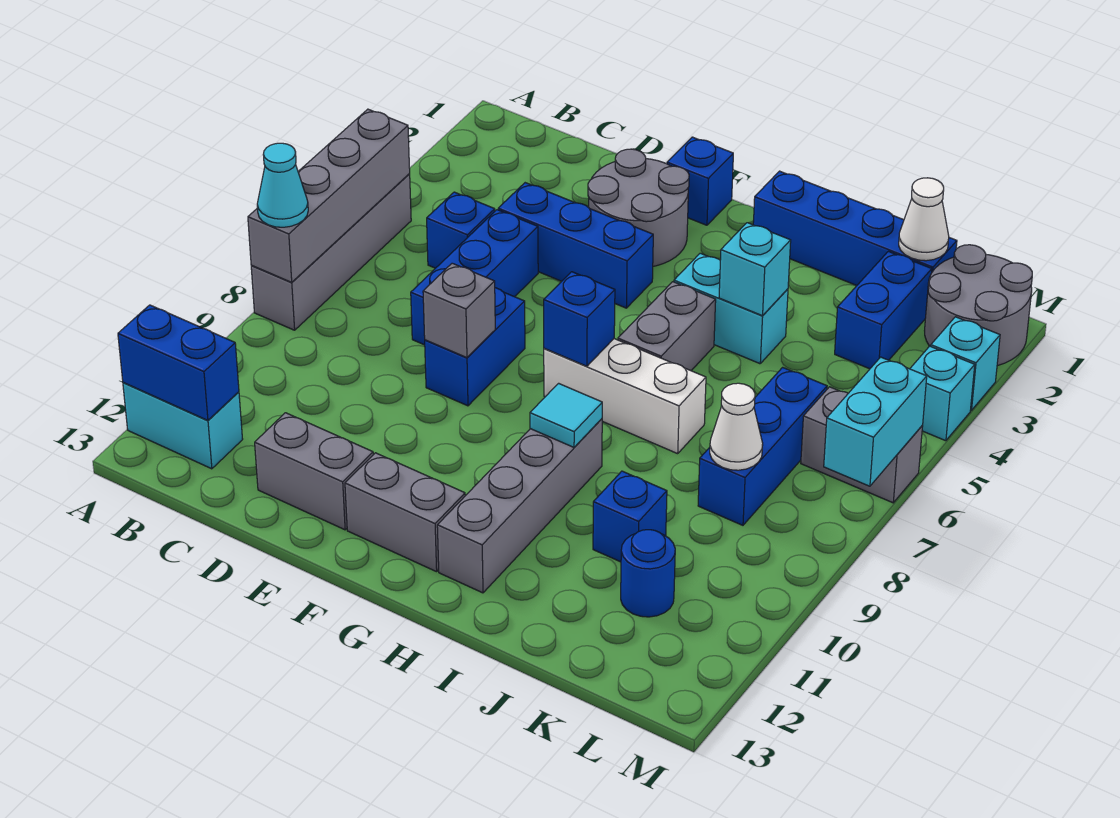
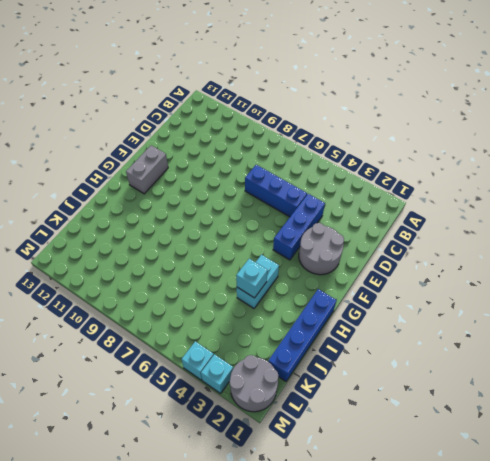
none -> grey 1x4 brick [251,174,411,330]
none -> cyan 1x2 brick [123,382,243,469]
none -> blue 1x1 brick [427,192,495,268]
none -> grey 1x2 brick [255,413,373,530]

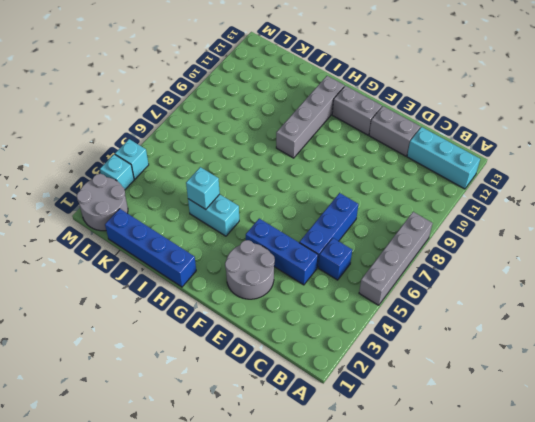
cyan 1x3 brick [407,127,480,189] -> cyan 1x2 brick [123,382,243,469]
none -> blue 1x2 brick [425,288,525,406]
none -> blue 1x1 brick [667,137,733,225]
none -> white 1x3 brick [544,339,706,454]
none -> grey 1x2 brick [618,282,716,371]

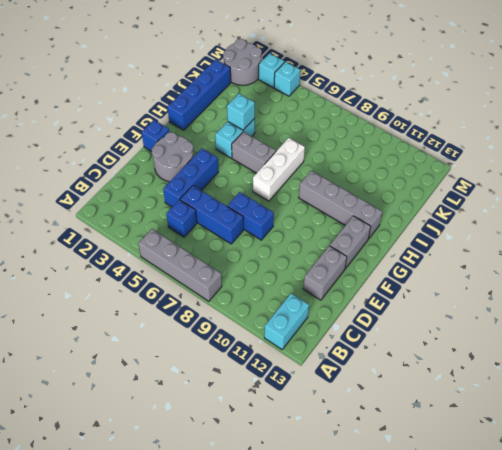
none -> blue 1x1 brick [593,471,667,562]
none -> blue 1x2 brick [835,251,932,369]
none -> blue 1x3 brick [698,367,827,525]
none -> blue 1x1 round brick [621,530,675,617]

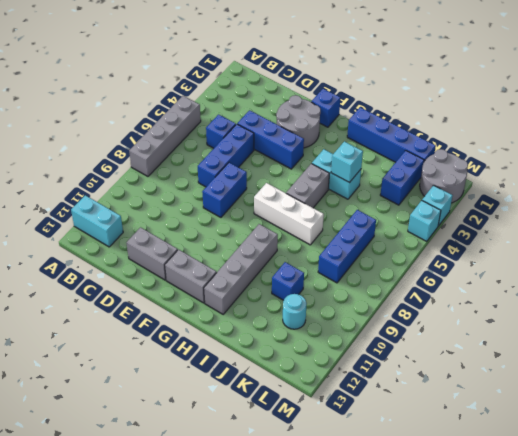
cyan 1x1 round brick [283,294,307,329] -> blue 1x1 round brick [621,530,675,617]
none -> grey 1x2 brick [801,387,923,503]
none -> grey 1x4 brick [248,109,410,282]
none -> blue 1x2 brick [118,305,239,420]
none -> grey 1x1 brick [423,263,495,358]

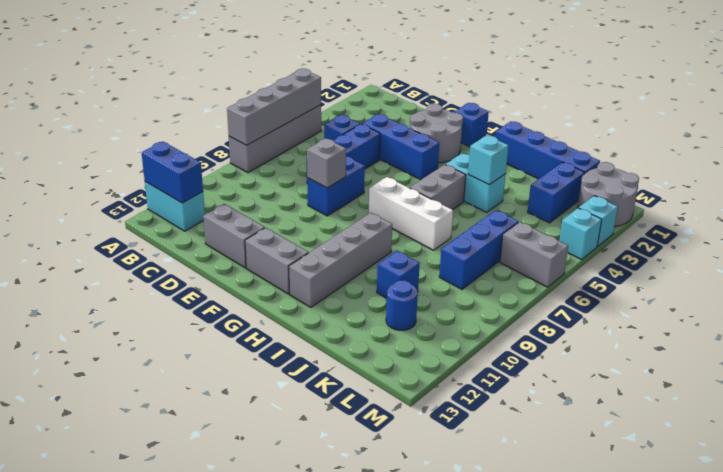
none -> blue 1x1 brick [544,272,615,366]
none -> cyan 1x1 tile [530,383,602,447]
none -> white 1x1 cone [899,178,949,261]
none -> white 1x1 cone [710,383,763,470]

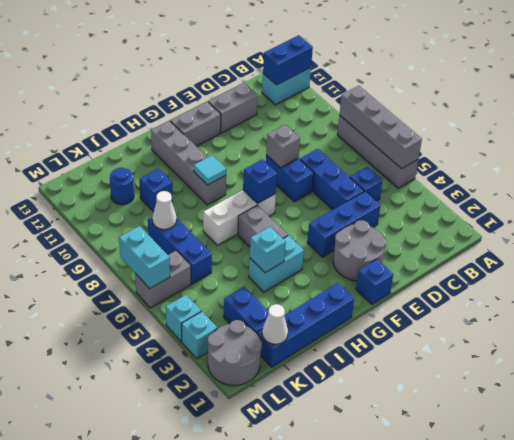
none -> cyan 1x1 cone [257,143,308,227]

